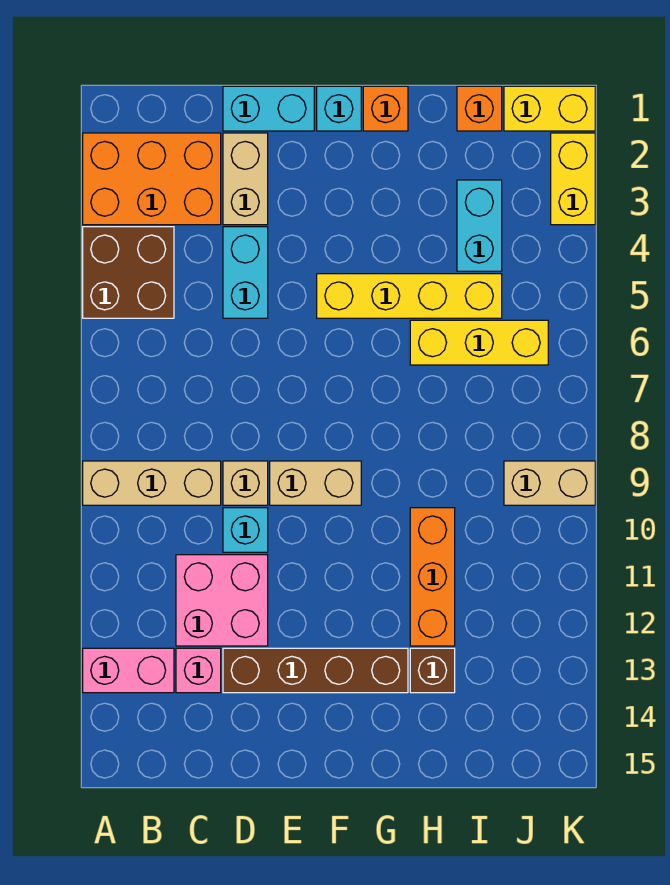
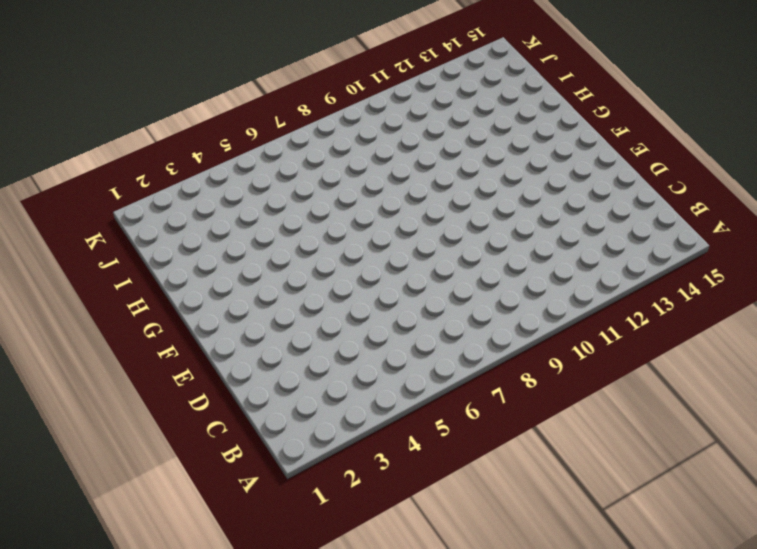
none -> orange 2x3 brick [83,133,221,225]
none -> brown 2x2 brick [83,227,174,318]
none -> tan 1x3 brick [83,461,221,505]

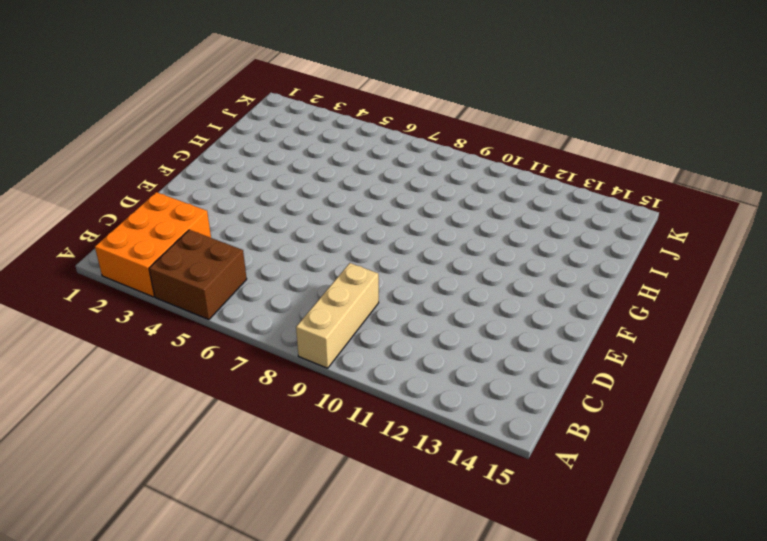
none -> pink 1x2 brick [83,648,174,693]
none -> pink 2x2 brick [176,555,268,646]
none -> pink 1x1 brick [176,648,221,693]

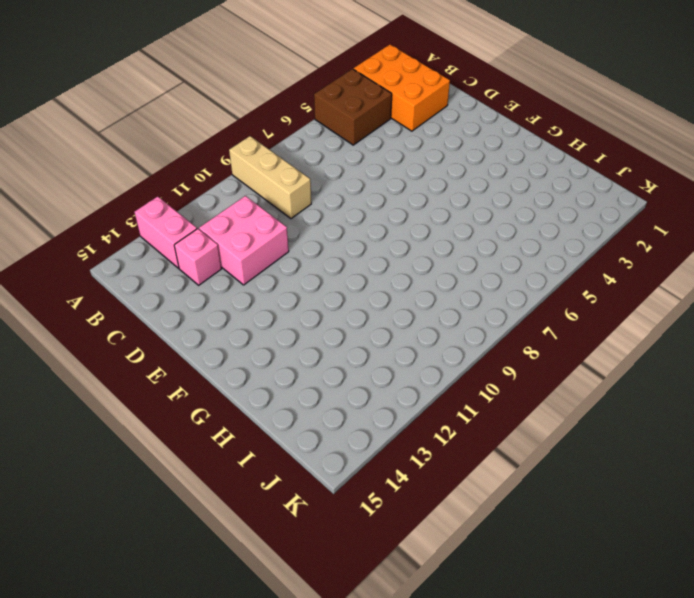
none -> cyan 1x2 brick [223,86,314,131]
none -> tan 1x2 brick [223,133,268,225]
none -> cyan 1x2 brick [223,227,268,318]

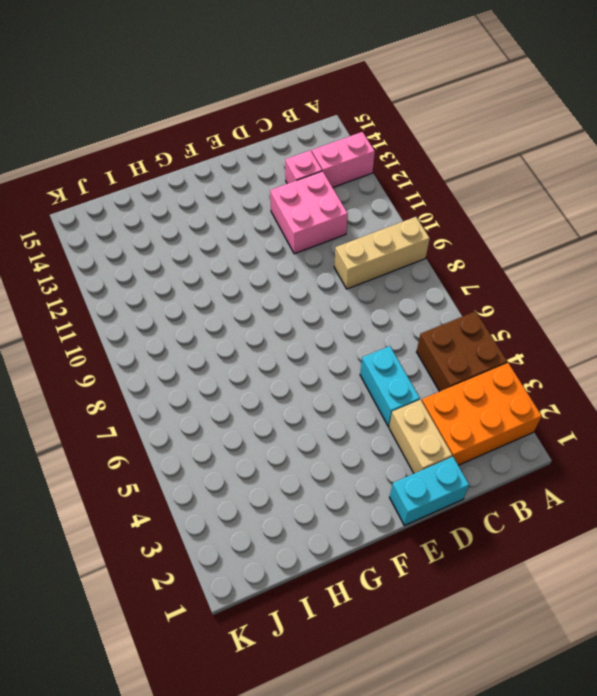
none -> tan 1x1 brick [223,461,268,505]
none -> cyan 1x1 brick [223,508,268,552]
none -> brown 1x4 brick [223,648,408,693]

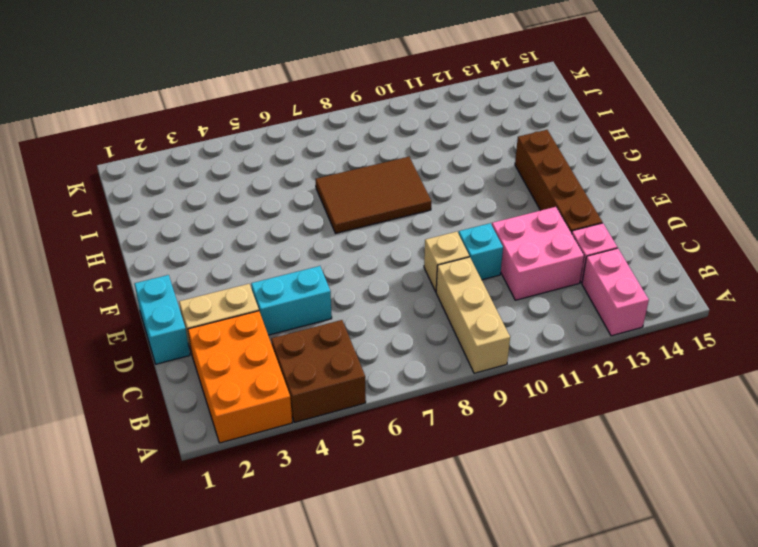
brown 2x3 tile [316,157,431,233] -> none
none -> tan 1x2 brick [270,461,361,505]
none -> cyan 1x1 brick [317,86,361,131]
none -> yellow 1x4 brick [317,274,502,318]

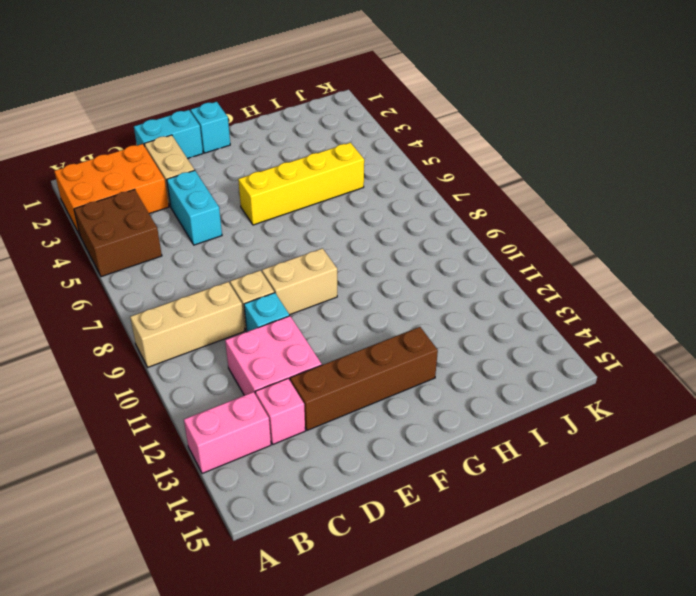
none -> orange 1x1 brick [363,86,408,131]
none -> yellow 1x3 brick [410,320,548,365]
none -> orange 1x3 brick [410,508,455,646]

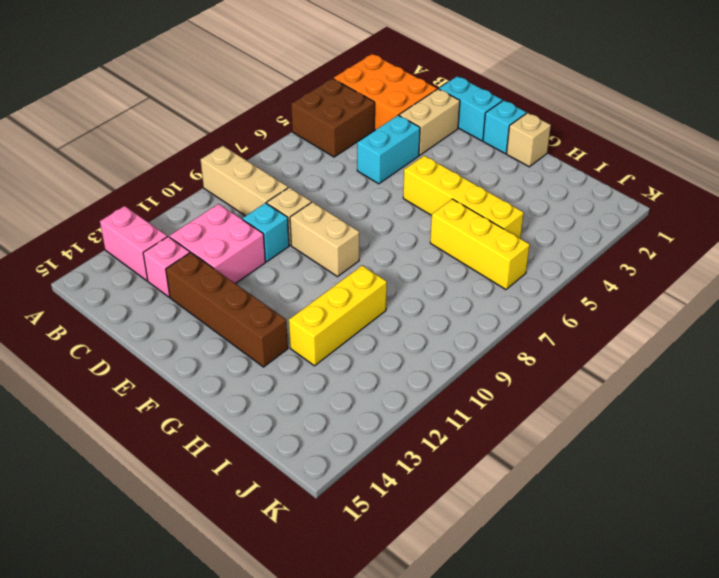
tan 1x1 brick [507,113,551,167] -> orange 1x1 brick [363,86,408,131]
yellow 1x3 brick [289,265,387,366] -> orange 1x3 brick [410,508,455,646]
none -> brown 1x1 brick [410,648,455,693]
none -> orange 1x1 brick [457,86,502,131]
none -> cyan 1x2 brick [457,180,502,271]

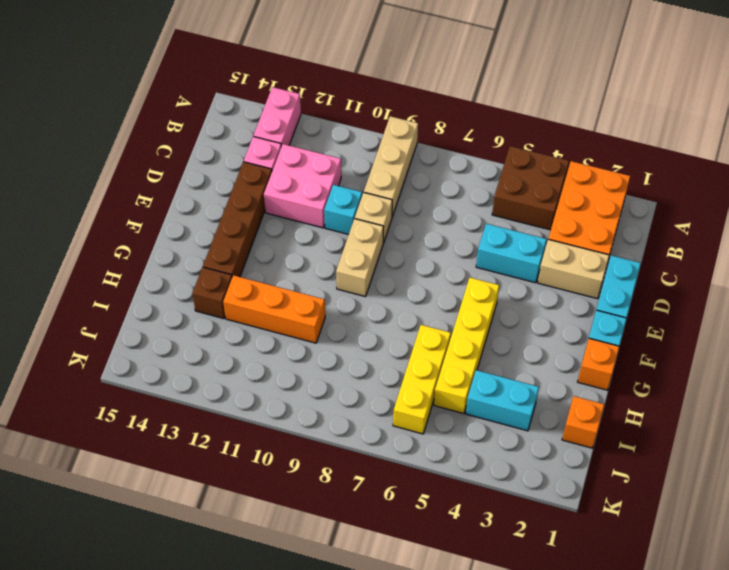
none -> yellow 1x2 brick [504,86,595,131]
none -> tan 1x2 brick [504,461,595,505]
none -> yellow 1x2 brick [551,133,595,225]

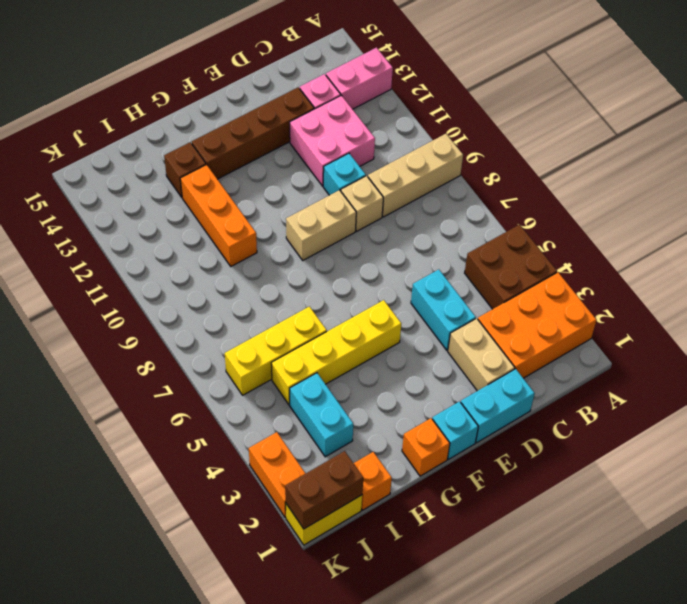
brown 1x2 brick [285,451,363,529] -> none
orange 1x2 brick [249,432,306,518] -> yellow 1x2 brick [551,133,595,225]
none -> tan 1x2 brick [504,461,595,505]

